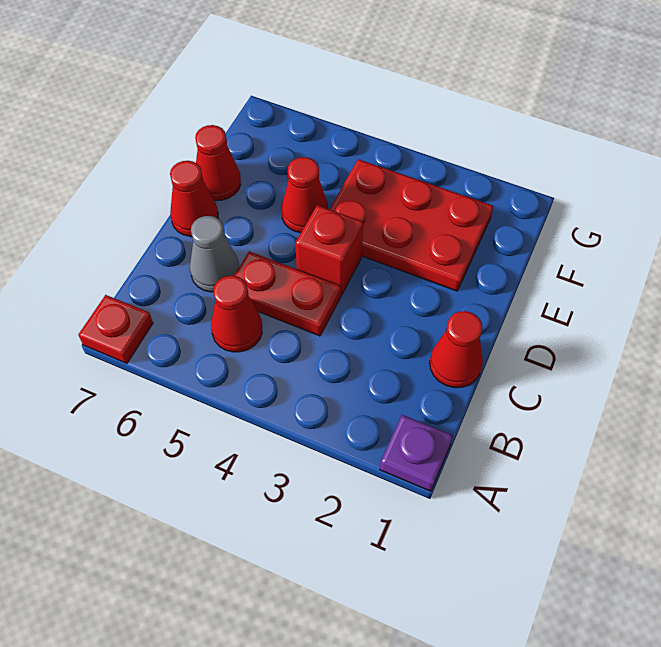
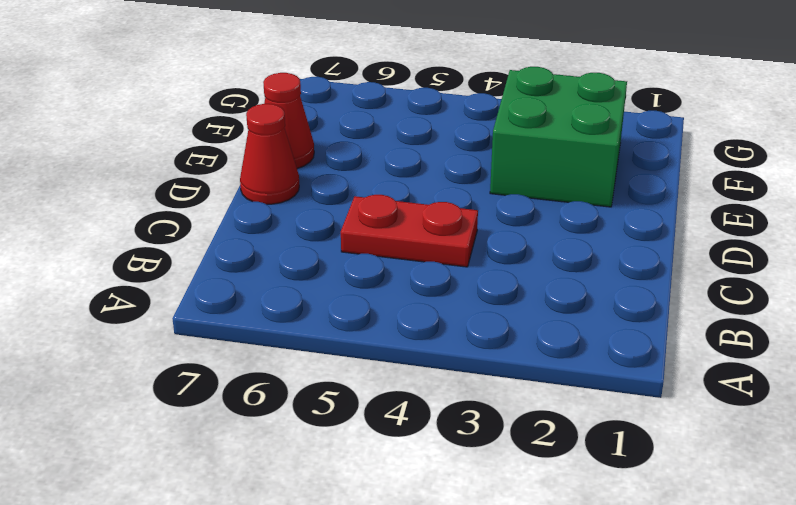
green 2x2 brick [490,67,627,207] -> red 2x3 plate [330,159,494,291]
none -> purple 1x1 plate [380,415,453,491]
none -> red 1x1 plate [78,295,153,363]

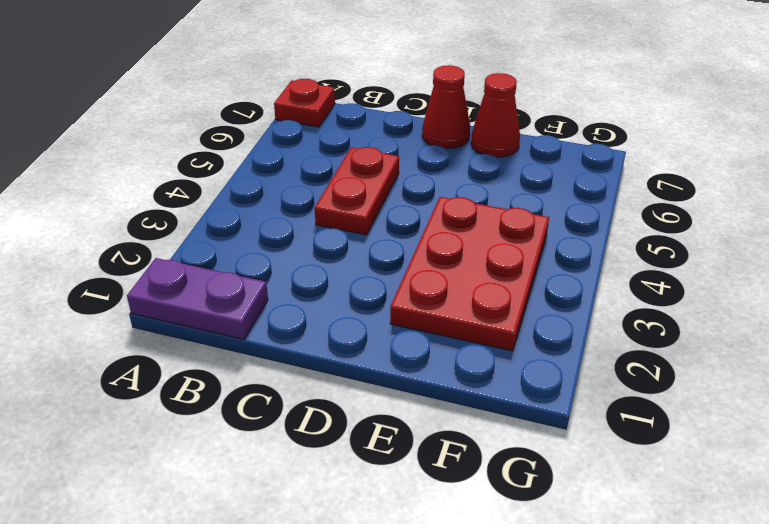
purple 1x2 plate [127,258,268,340] -> purple 1x1 plate [380,415,453,491]
none -> red 1x1 cone [211,276,262,352]
none -> red 1x1 cone [430,311,483,388]

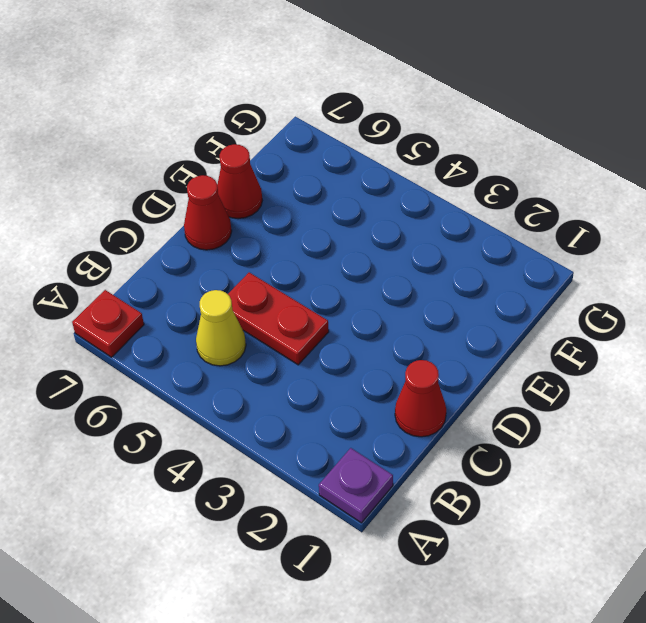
yellow 1x1 cone [196,290,246,366] -> red 1x1 cone [211,276,262,352]
none -> grey 1x1 cone [190,216,239,292]
none -> red 1x1 brick [295,205,363,295]

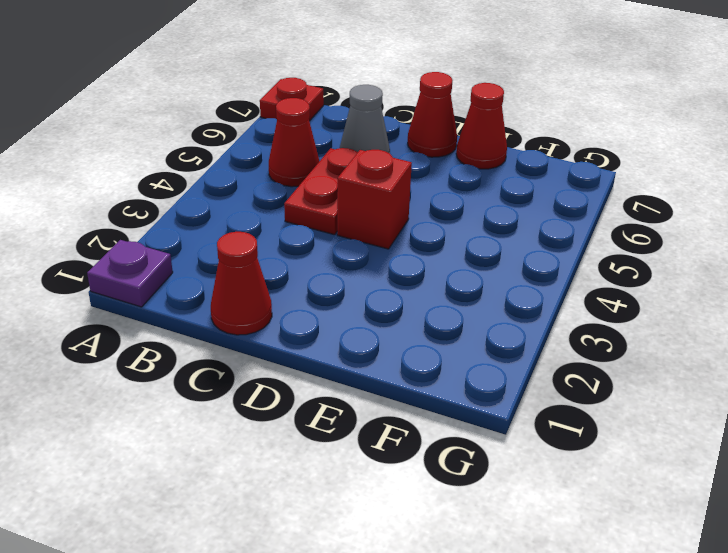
none -> red 2x3 plate [330,159,494,291]
none -> red 1x1 cone [282,157,328,233]

